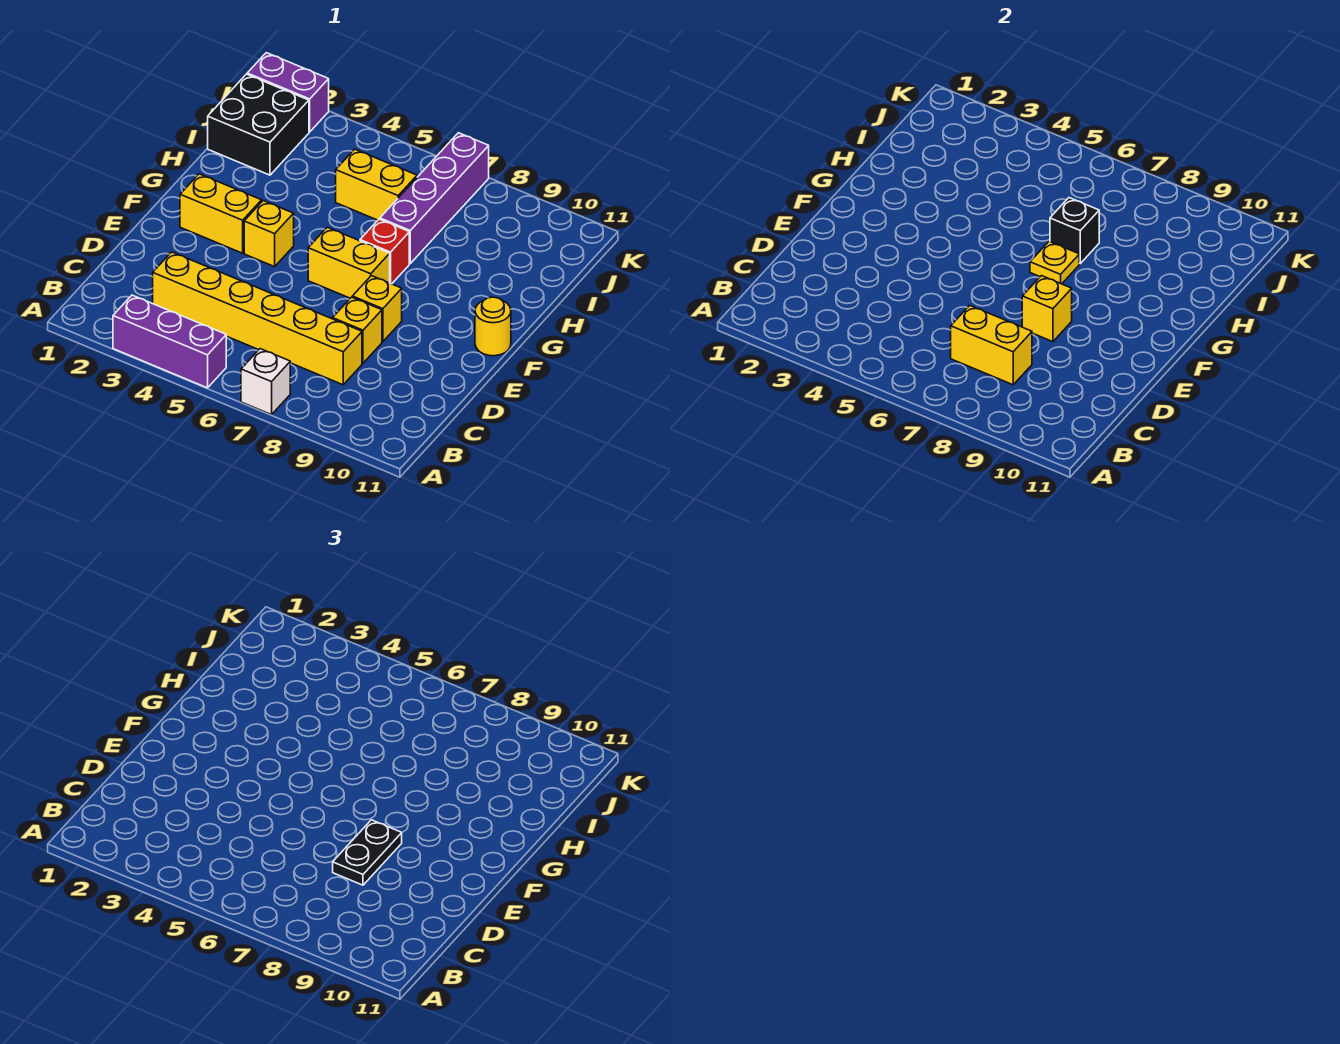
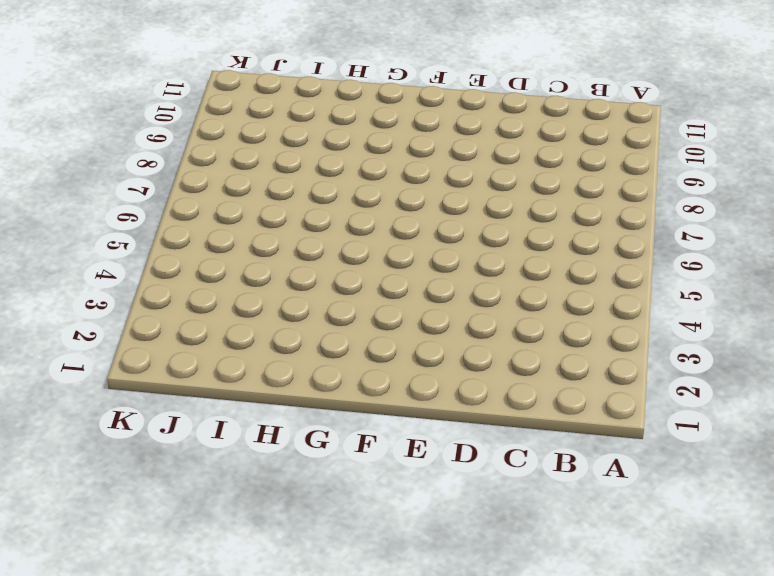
none -> purple 1x3 brick [113,295,226,388]
none -> white 1x1 brick [241,349,290,415]
none -> yellow 1x6 brick [153,252,362,385]

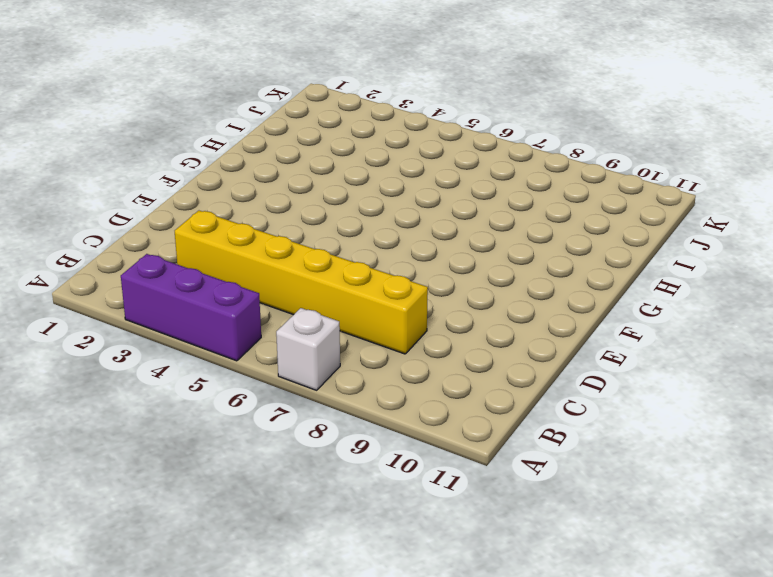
none -> yellow 1x1 brick [333,297,382,363]
none -> yellow 1x1 brick [352,276,402,342]
none -> yellow 1x2 brick [180,174,262,253]

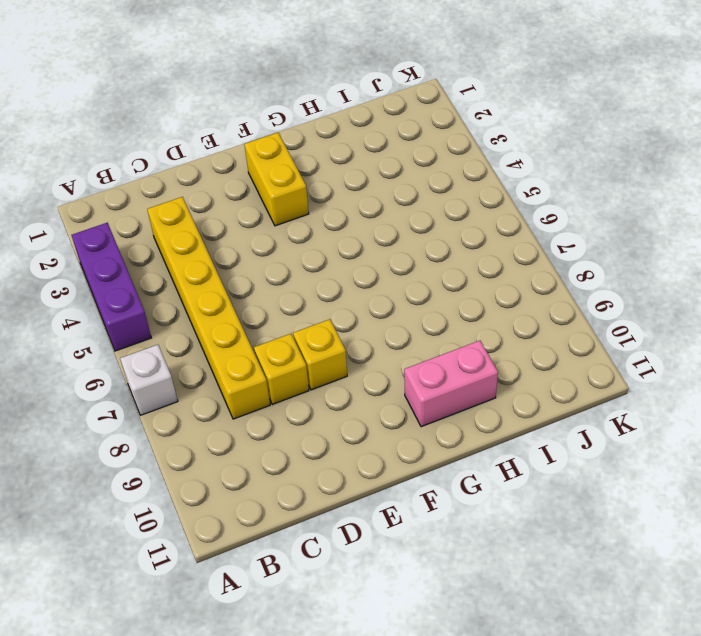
pink 1x2 brick [404,341,498,427] -> none
none -> yellow 1x1 brick [244,201,294,267]
none -> yellow 1x2 brick [308,227,390,298]
none -> yellow 1x1 round brick [475,297,511,356]

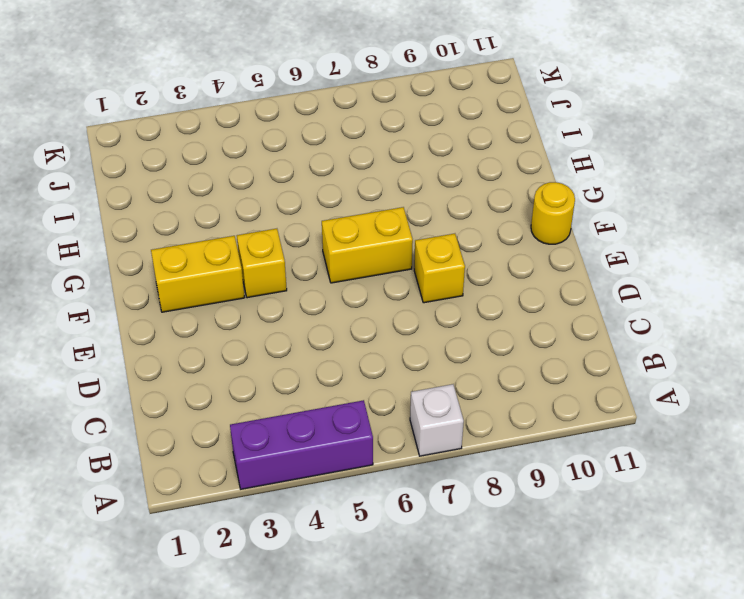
none -> yellow 1x6 brick [153,252,362,385]
none -> yellow 1x1 brick [333,297,382,363]
none -> red 1x1 brick [360,219,409,284]

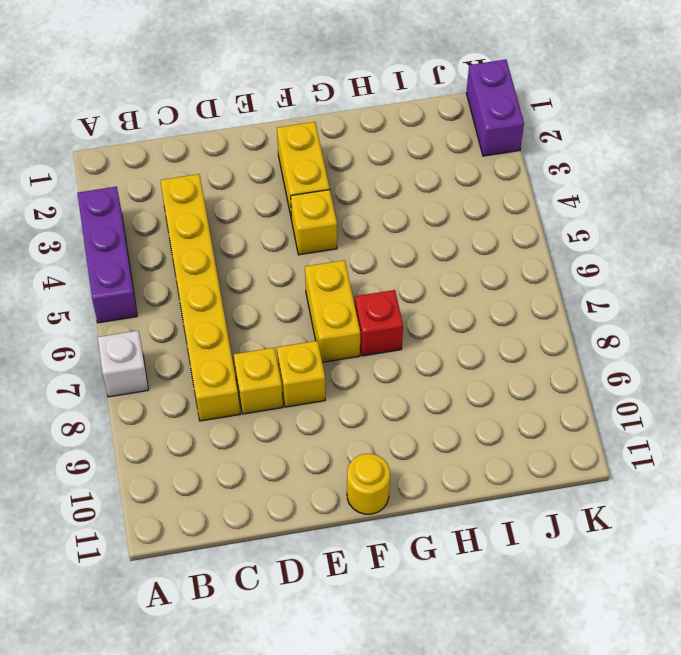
none -> purple 1x4 brick [380,133,489,263]
none -> black 2x2 brick [208,74,309,175]
none -> yellow 1x2 brick [336,149,417,220]

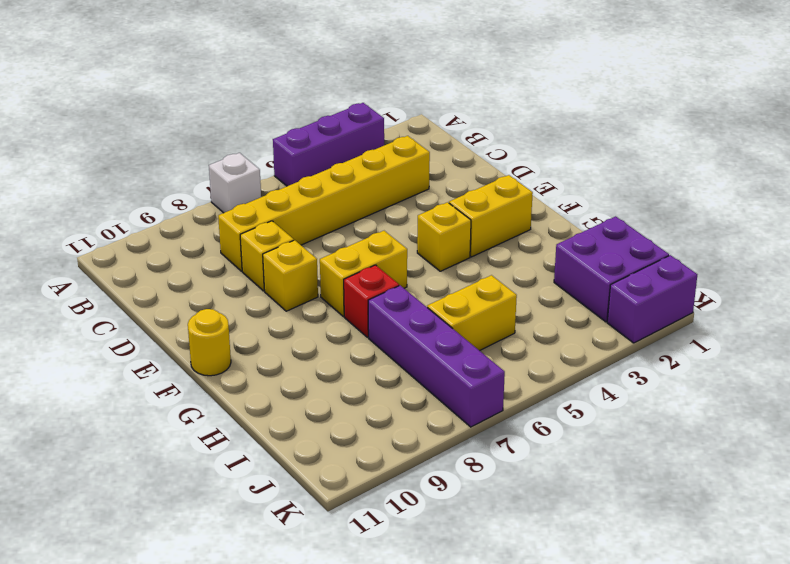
purple 2x2 brick [554,216,669,322] -> black 2x2 brick [208,74,309,175]
none -> yellow 1x2 brick [951,305,1032,385]
none -> yellow 1x1 brick [1022,276,1072,342]
none -> yellow 1x1 plate [1030,241,1079,284]

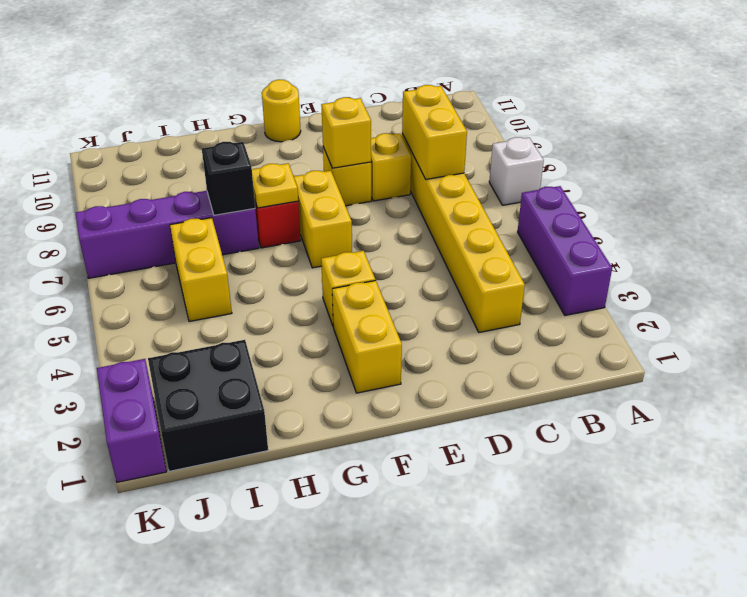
none -> black 1x2 plate [333,820,402,885]

